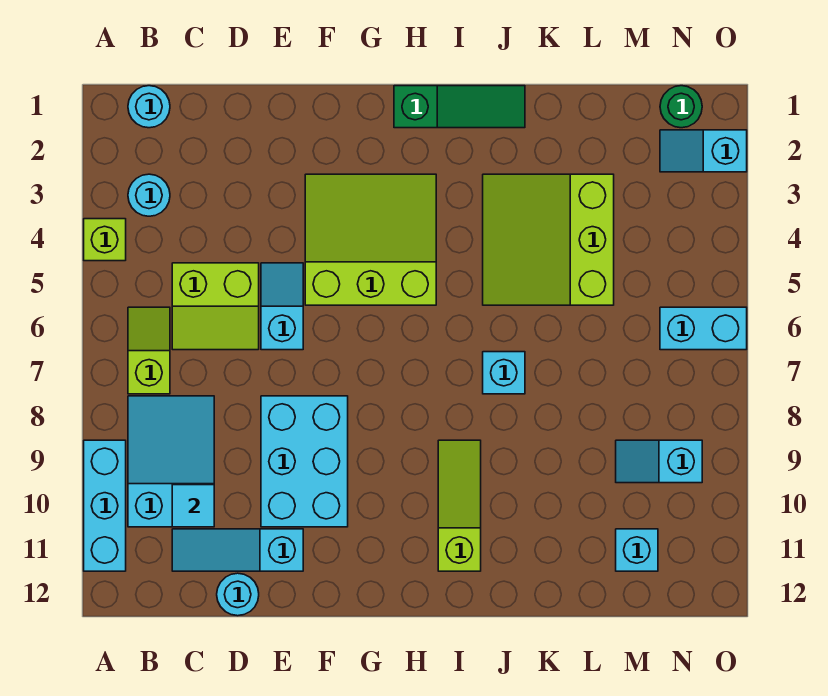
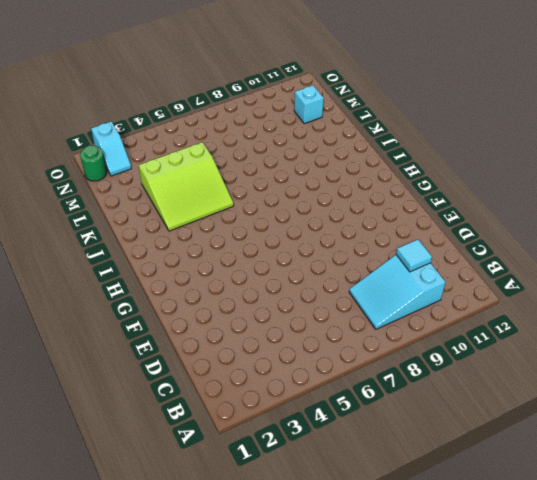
none -> lime 1x1 brick [84,219,126,261]
none -> cyan 1x3 brick [84,440,126,571]
none -> cyan 1x1 round brick [128,86,170,128]

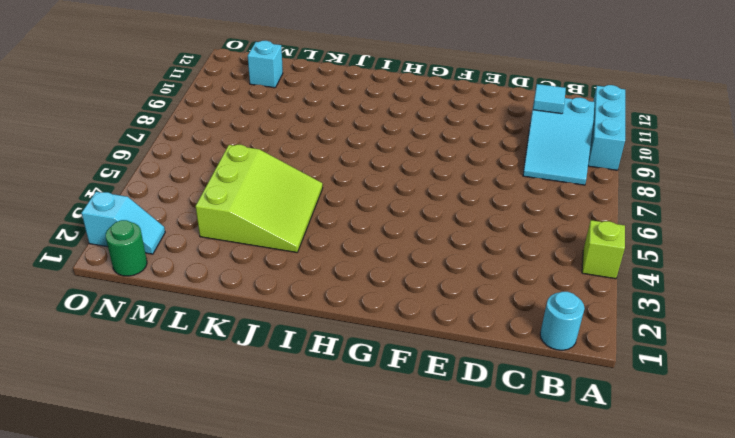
none -> cyan 1x1 round brick [128,174,170,216]
none -> lime 1x2 slope [128,307,170,394]
none -> lime 2x2 slope [172,263,259,350]

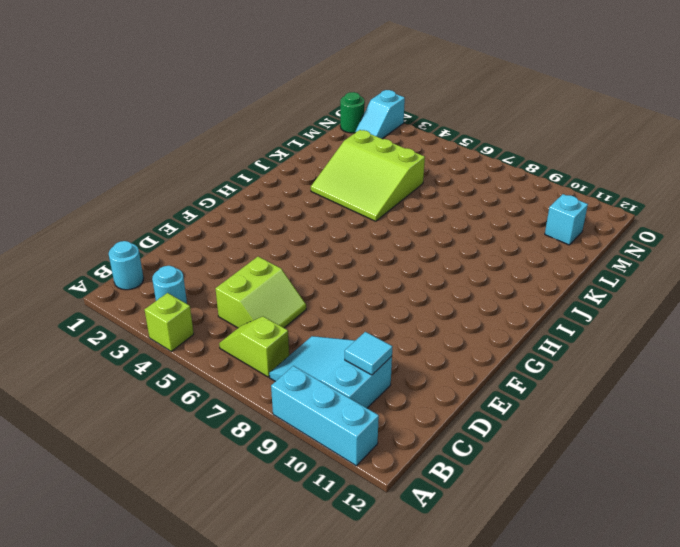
none -> cyan 1x3 slope [172,529,303,571]
none -> cyan 1x1 round brick [217,573,259,616]
none -> cyan 1x2 slope [261,263,303,350]

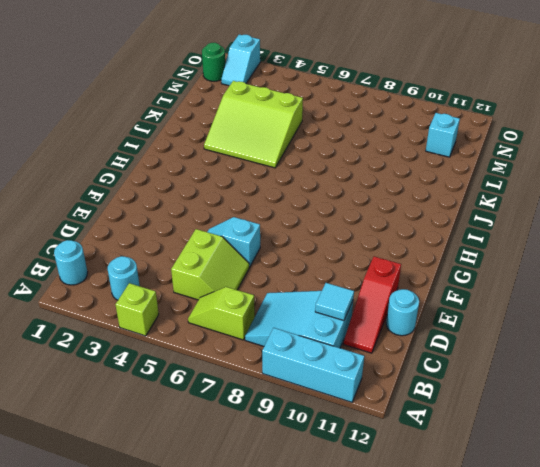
red 1x3 slope [344,256,401,353] -> cyan 1x3 slope [172,529,303,571]
none -> cyan 2x3 brick [261,396,348,527]
none -> lime 3x3 slope [305,174,436,305]
none -> green 1x3 slope [394,86,525,128]

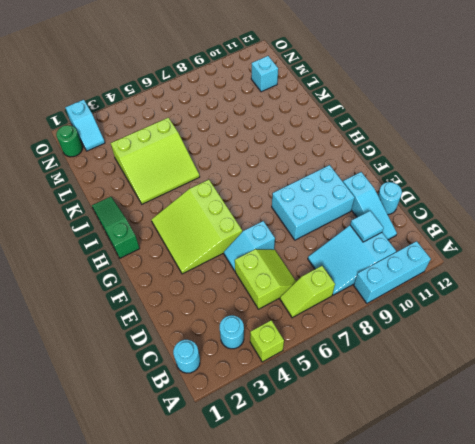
none -> lime 1x3 slope [438,440,481,571]
none -> cyan 1x1 brick [483,352,525,394]
none -> cyan 1x2 slope [616,440,702,483]

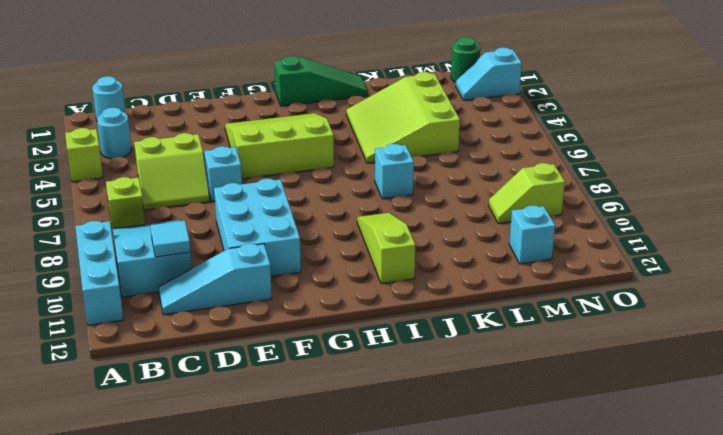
lime 1x2 slope [489,163,565,224] -> cyan 1x2 slope [616,440,702,483]
none -> cyan 1x1 round brick [217,573,259,616]
none -> cyan 1x2 brick [660,307,747,350]

